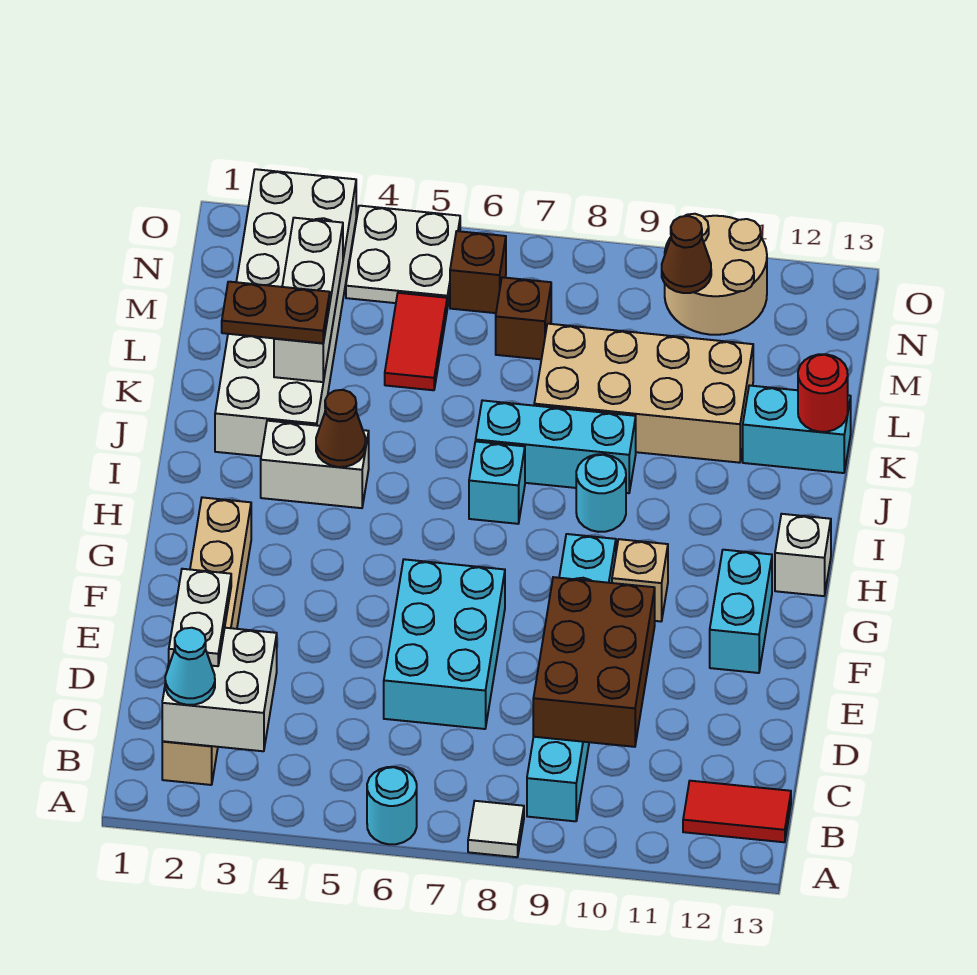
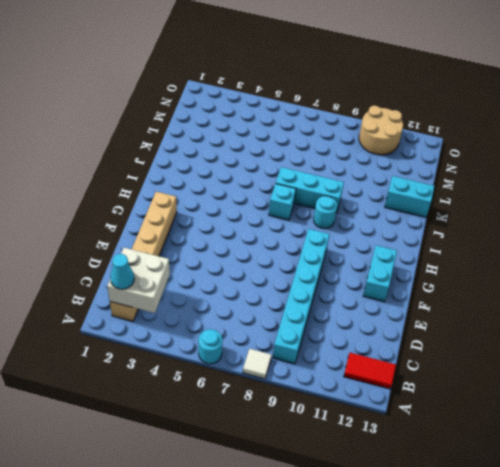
none -> cyan 2x3 brick [384,559,505,729]
none -> tan 1x1 brick [612,539,668,621]
none -> white 1x1 brick [775,514,831,596]
none -> white 1x2 brick [261,421,369,508]

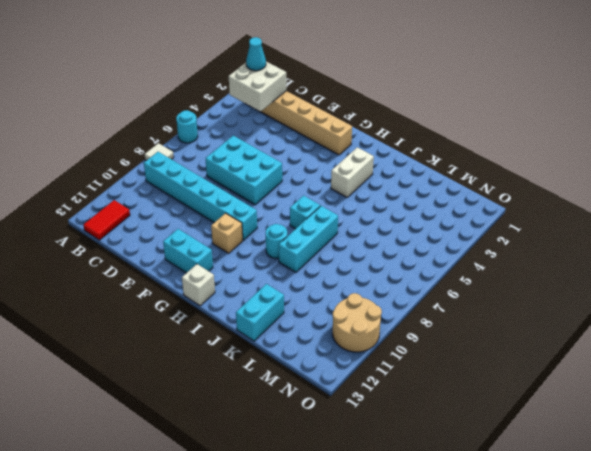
none -> white 2x6 brick [215,169,356,456]
none -> tan 2x4 brick [534,324,753,463]
none -> red 1x2 tile [385,293,447,390]
none -> brown 1x1 brick [496,277,551,359]

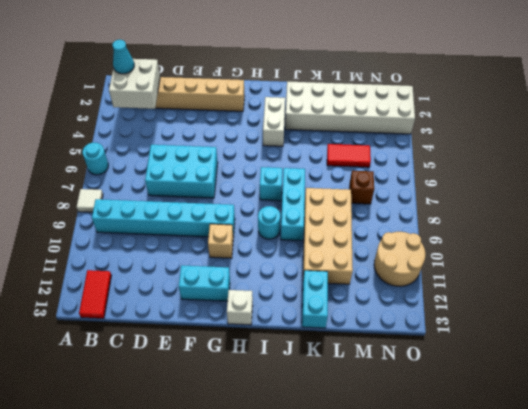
none -> white 2x2 plate [346,206,460,308]
none -> brown 1x1 brick [450,231,506,313]
none -> brown 2x3 brick [533,577,655,747]
none -> brown 1x1 cone [316,390,365,467]

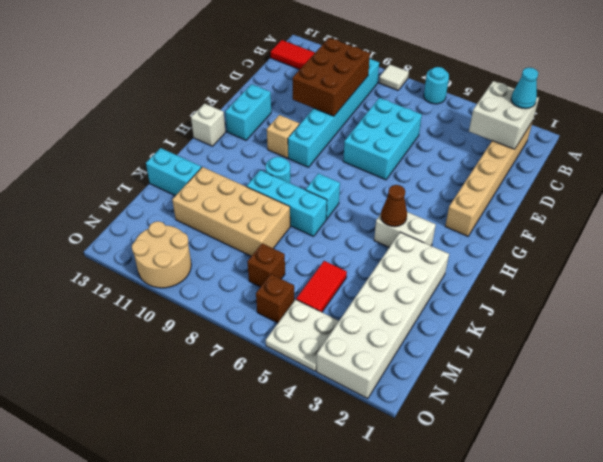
none -> white 1x3 brick [274,218,343,382]
none -> red 1x1 round brick [798,354,848,432]
none -> brown 1x1 cone [662,216,711,293]
none -> white 1x2 plate [169,569,231,666]

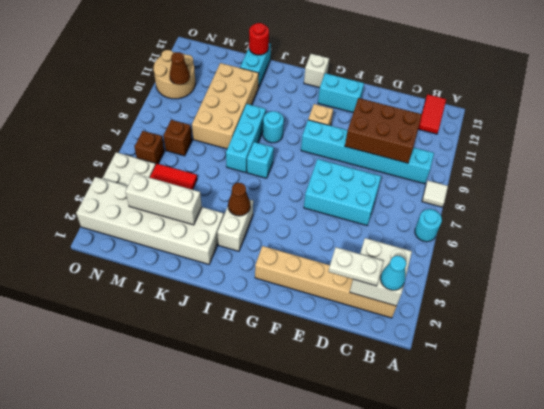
none -> brown 1x2 plate [222,282,330,343]

